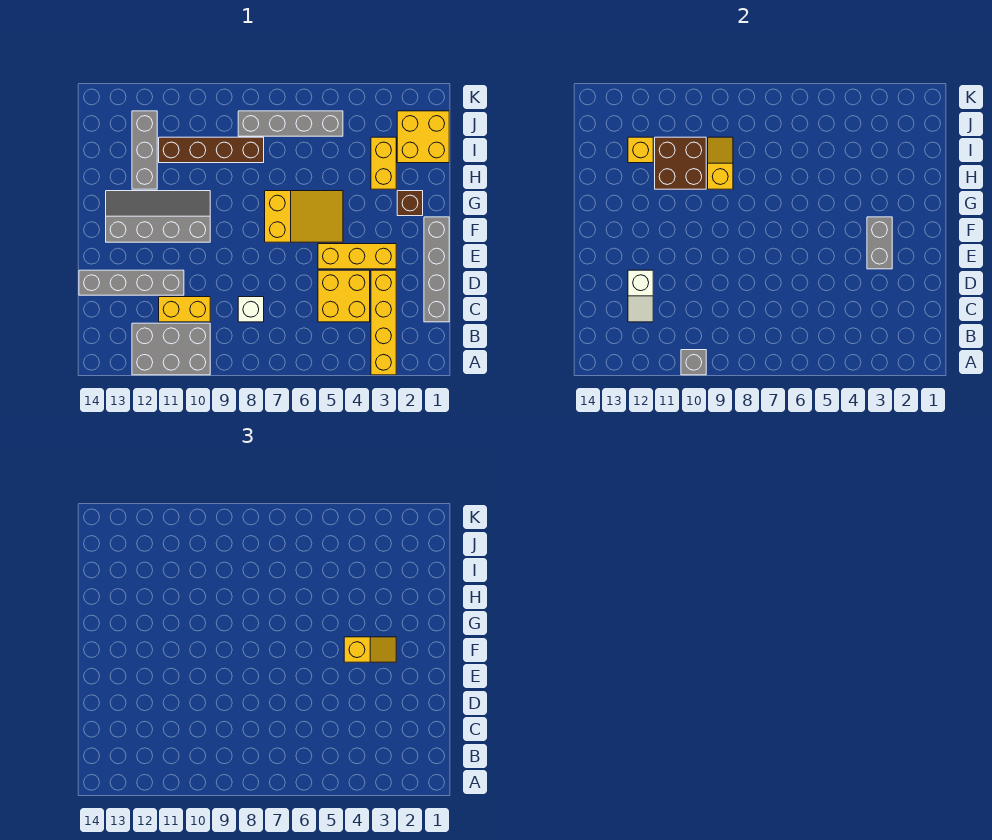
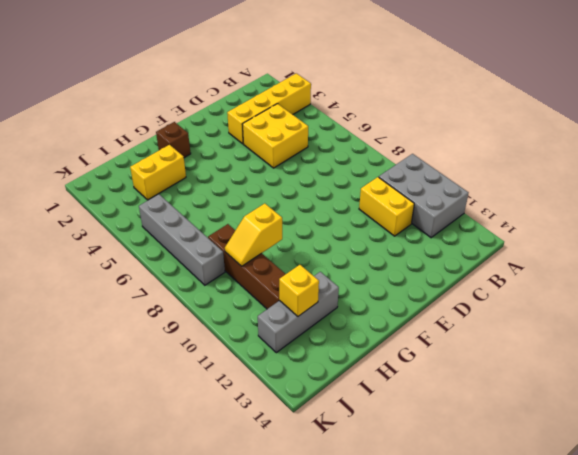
none -> grey 1x4 brick [424,217,449,322]
none -> white 1x1 brick [238,297,264,322]
none -> grey 1x4 brick [79,270,184,295]

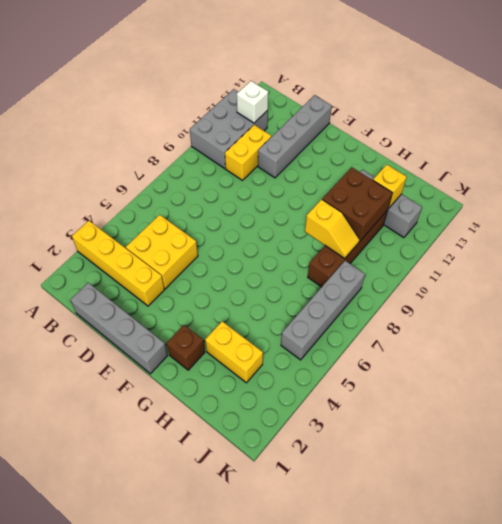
white 1x1 brick [237,81,268,123] -> white 1x1 brick moved to [238,297,264,322]
none -> yellow 1x3 brick [318,244,396,269]
none -> yellow 2x3 slope [265,191,343,242]
none -> grey 2x4 slope [106,191,210,242]

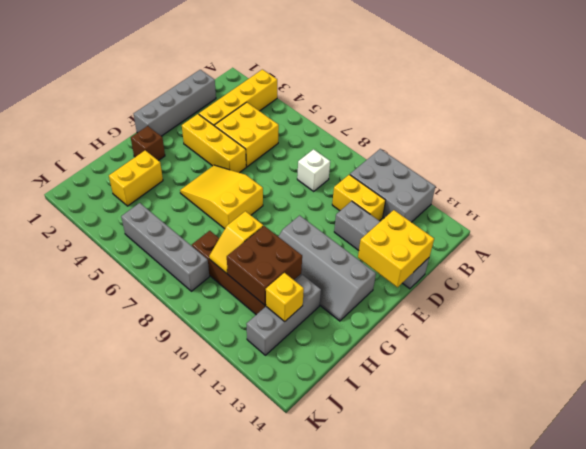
yellow 2x2 brick [358,210,434,287] -> yellow 2x2 brick moved to [397,111,449,163]
none -> grey 1x1 brick [681,350,706,375]
none -> white 1x2 slope [628,270,653,322]
none -> grey 1x2 brick [867,217,892,269]

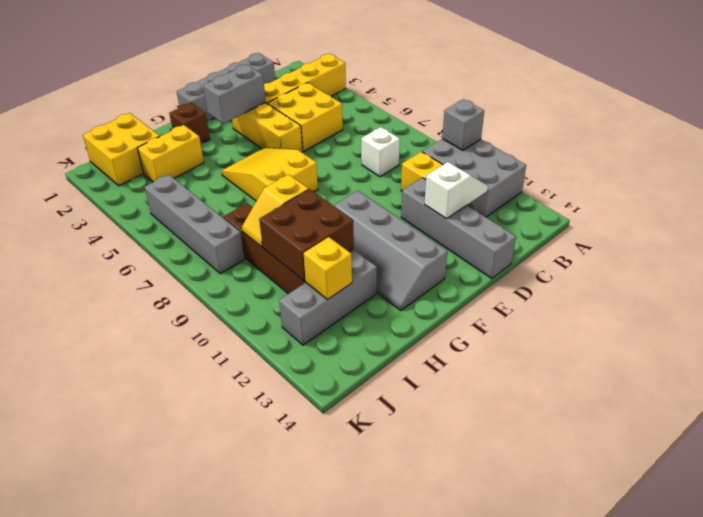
none -> yellow 1x2 slope [344,637,396,662]

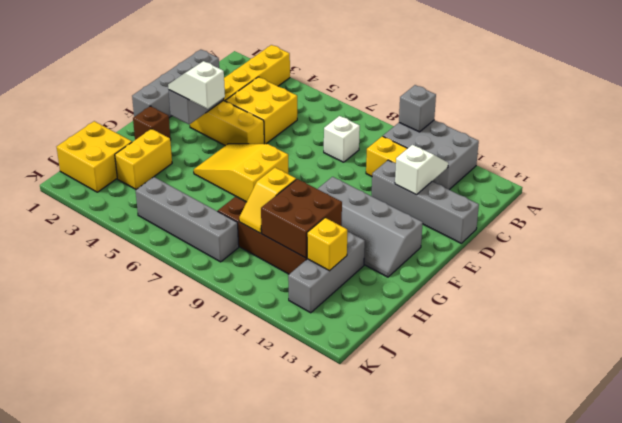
white 1x2 slope [168,61,225,109] -> yellow 1x2 slope [344,637,396,662]

